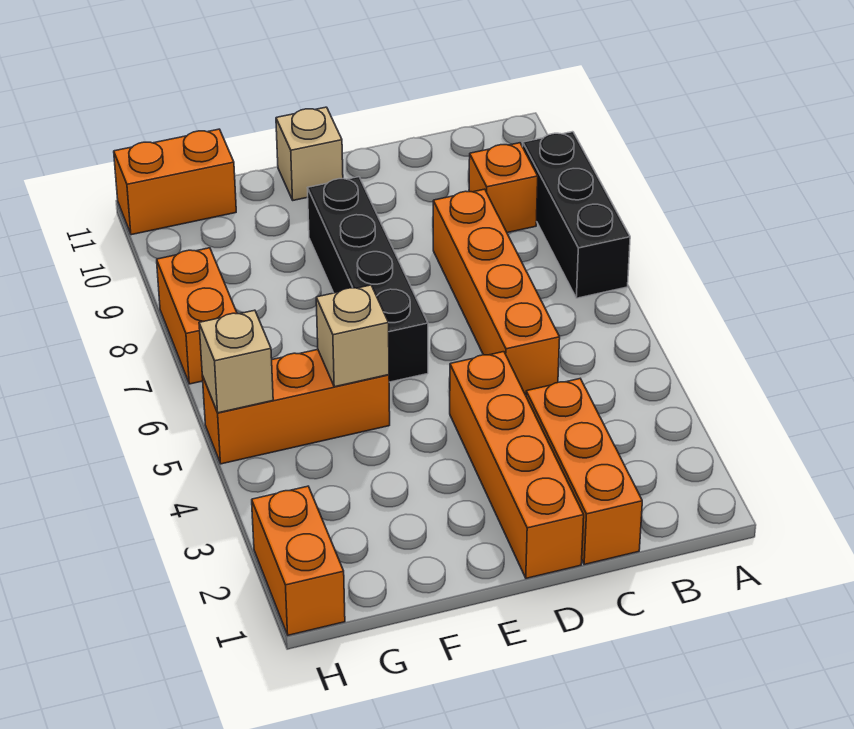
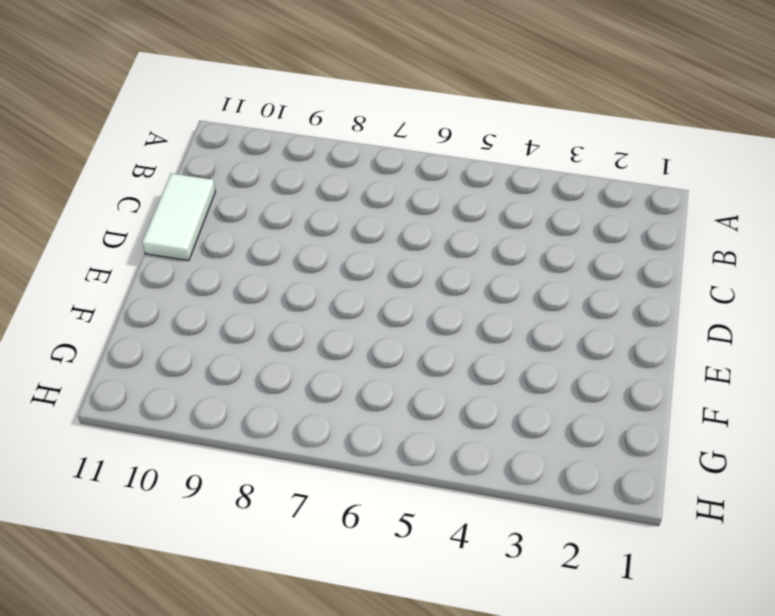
white 1x2 tile [142,173,216,261] -> none
none -> black 1x3 brick [523,132,630,298]
none -> orange 1x1 brick [469,143,538,233]
none -> orange 1x3 brick [526,379,642,564]

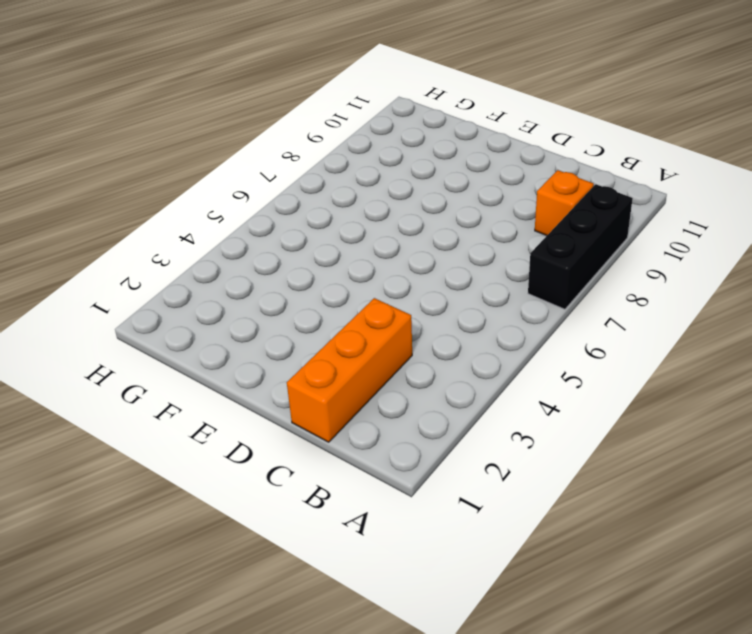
none -> orange 1x4 brick [433,189,560,395]
none -> orange 1x4 brick [450,352,584,578]
none -> black 1x4 brick [308,177,428,382]

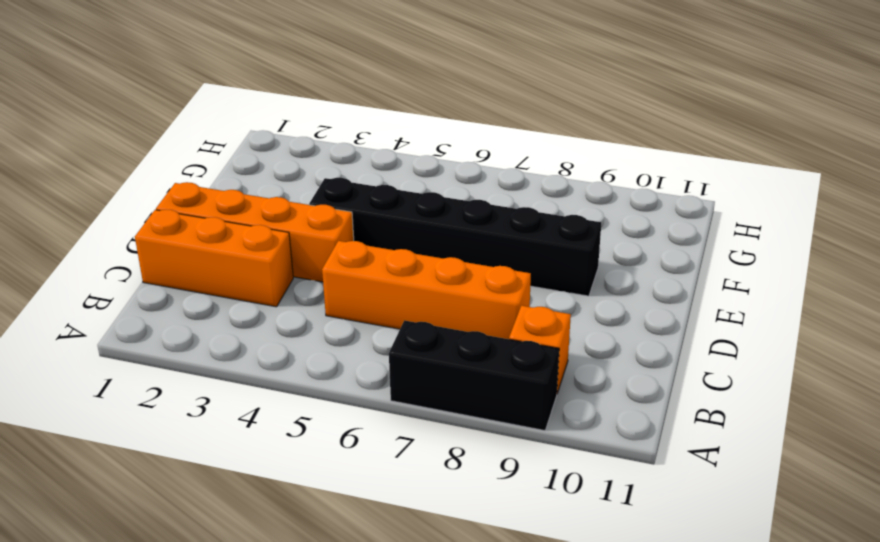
black 1x6 brick [309,178,601,296] -> black 1x4 brick [308,177,428,382]
none -> tan 1x1 brick [276,107,343,200]
none -> orange 1x3 brick [202,350,390,464]
none -> orange 1x2 brick [114,129,236,235]

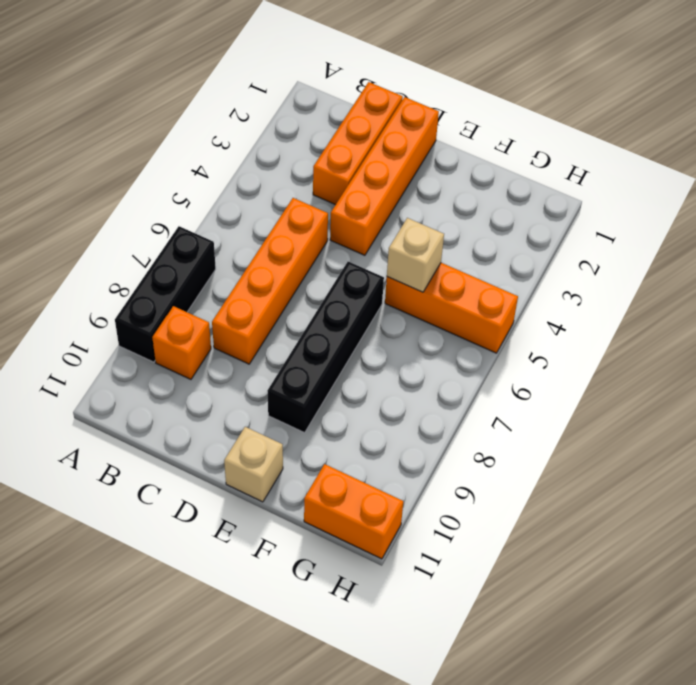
none -> orange 1x2 brick [252,486,345,635]
none -> orange 1x2 brick [157,248,237,384]
none -> tan 1x1 brick [199,310,273,413]

